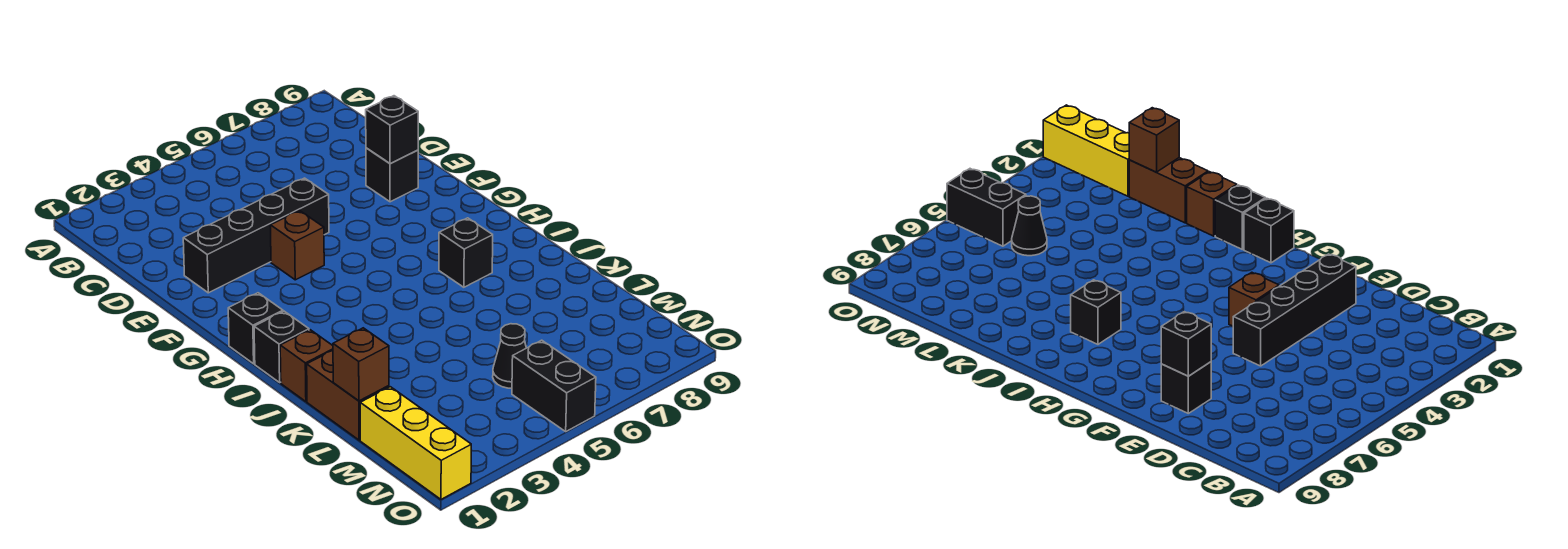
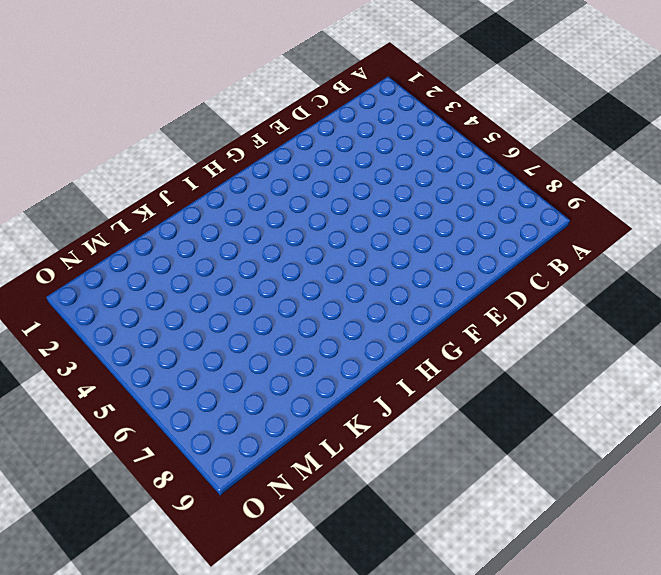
none -> black 1x4 brick [183,178,329,293]
none -> black 1x1 brick [366,148,418,202]
none -> brown 1x1 brick [270,211,324,280]

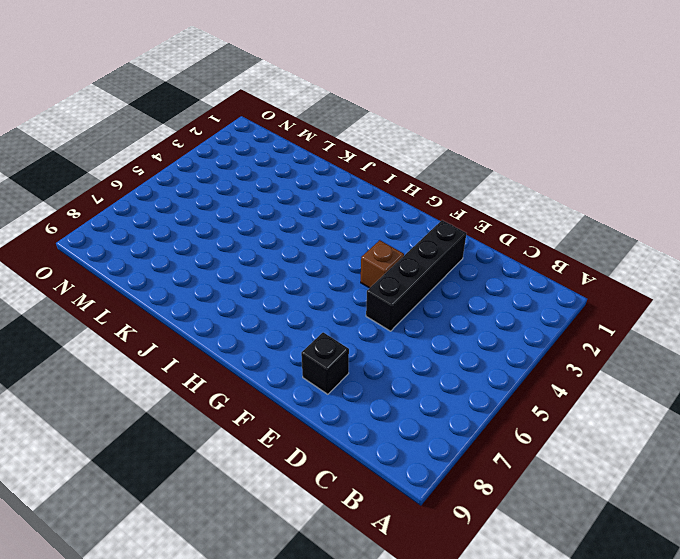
none -> black 1x1 brick [228,293,283,364]
none -> black 1x1 brick [254,311,309,382]
none -> black 1x1 brick [439,218,493,287]

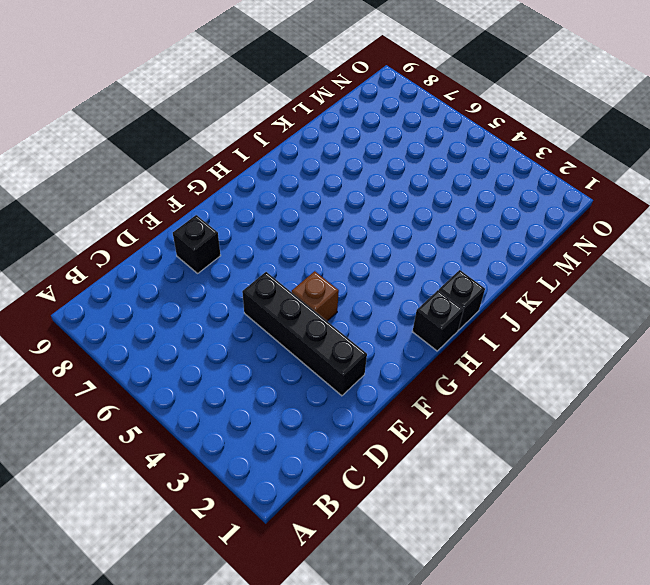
none -> black 1x1 brick [439,218,493,287]
none -> brown 1x1 brick [280,330,333,402]
none -> brown 1x2 brick [307,351,389,440]

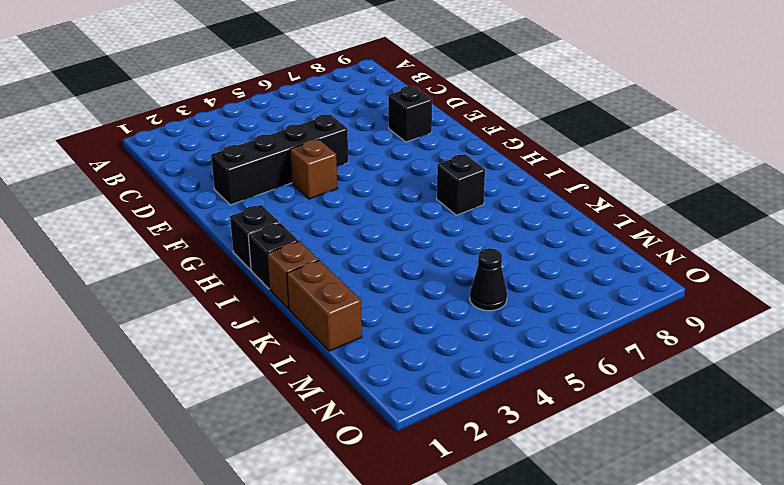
none -> yellow 1x3 brick [360,387,471,499]
none -> black 1x2 brick [512,340,596,431]
none -> black 1x1 brick [366,96,418,164]

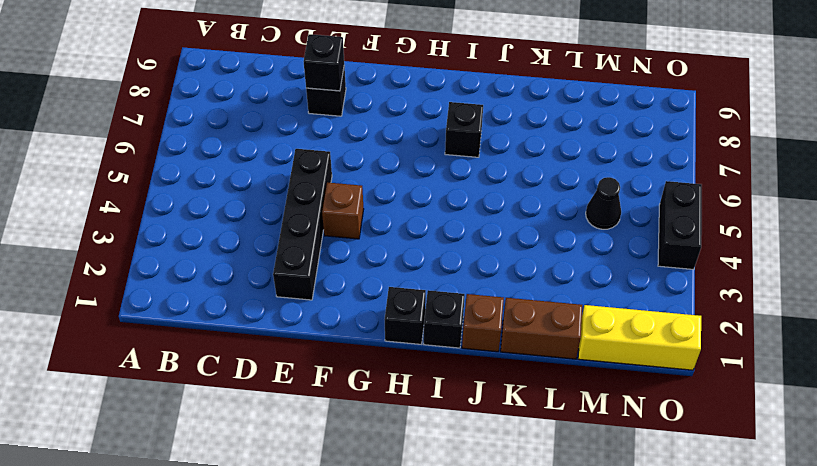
black 1x2 brick [658,181,702,269] -> black 1x2 brick turned to [512,340,596,431]
none -> brown 1x1 brick [333,328,389,401]

